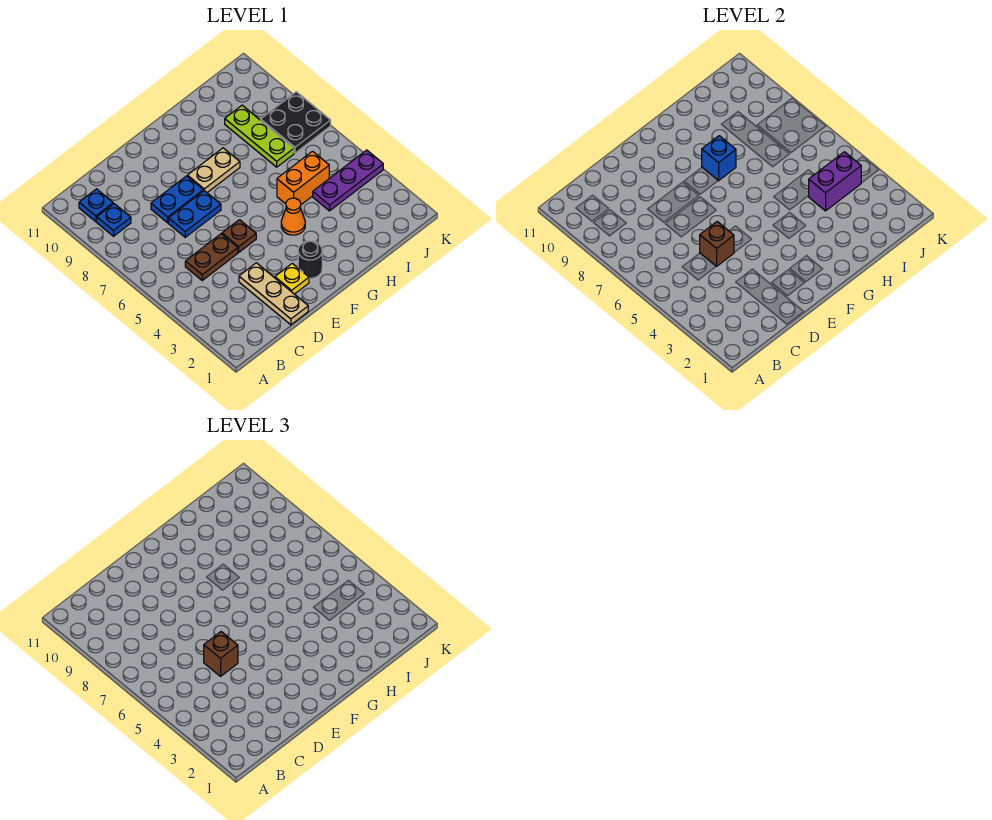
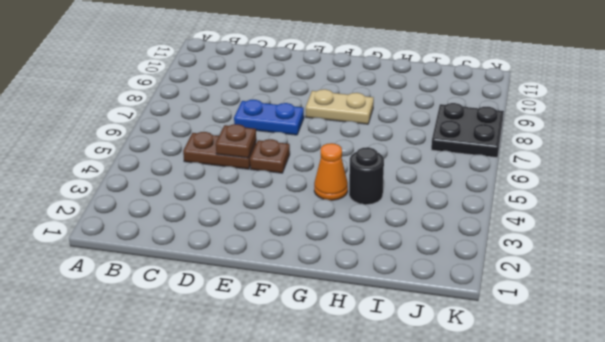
brown 1x1 plate [216,124,256,158] -> brown 1x1 brick [700,222,734,266]
black 1x1 round brick [349,147,384,205] -> black 1x1 round brick moved to [298,241,322,278]
none -> blue 1x1 plate [97,204,131,236]
none -> blue 1x1 plate [79,189,113,222]
none -> tan 1x3 plate [239,263,308,325]

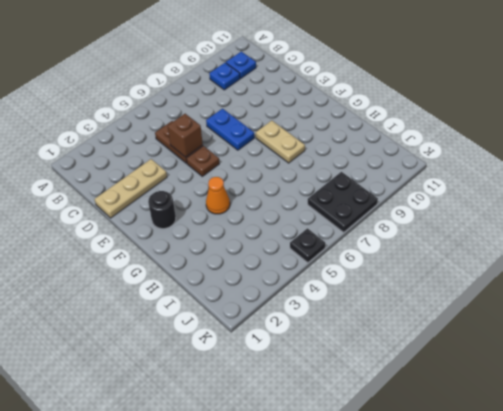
black 1x1 plate [290,228,325,263] -> none
none -> blue 1x2 plate [151,176,203,223]
none -> yellow 1x1 plate [275,263,309,294]
none -> orange 1x2 brick [277,151,329,205]

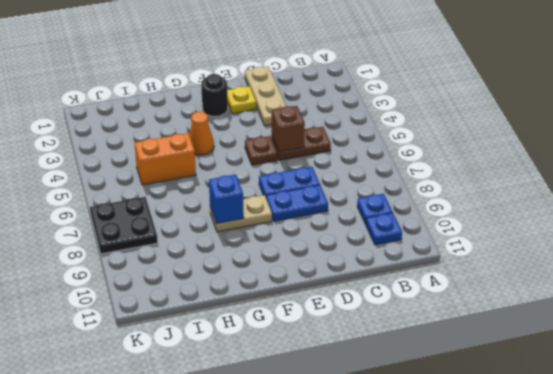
none -> purple 1x3 plate [313,150,383,211]
none -> lime 1x3 plate [225,105,294,167]
none -> purple 1x2 brick [809,152,861,211]

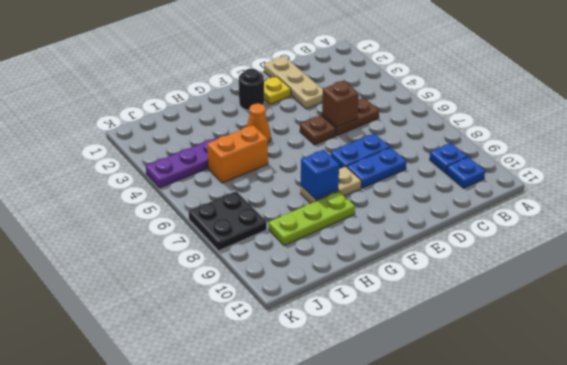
lime 1x3 plate [269,191,355,246] -> lime 1x3 plate turned to [225,105,294,167]
none -> purple 1x2 brick [809,152,861,211]
none -> brown 1x1 brick [204,632,238,676]

